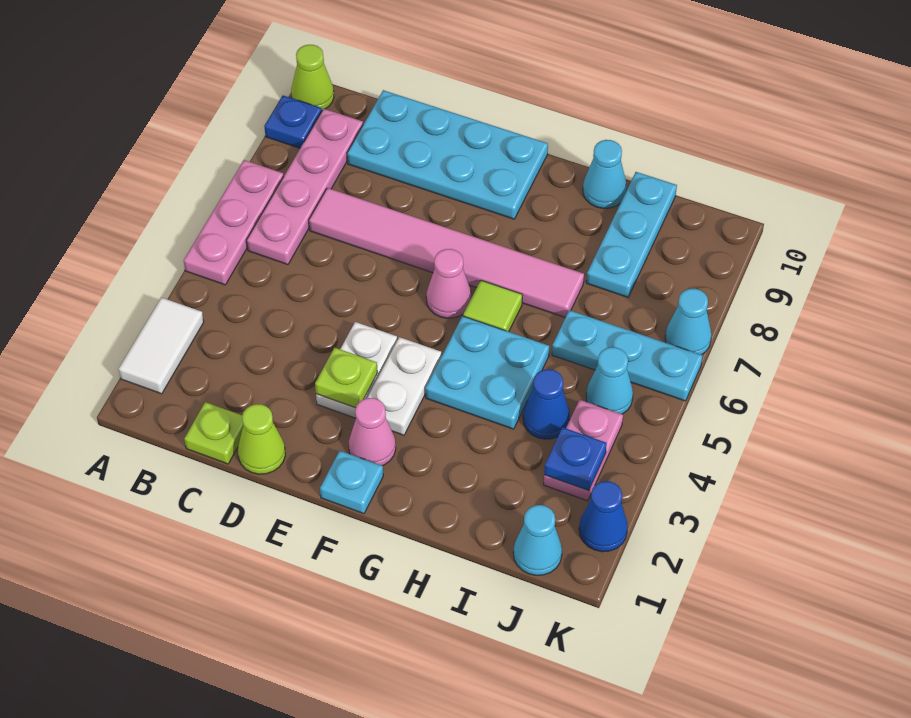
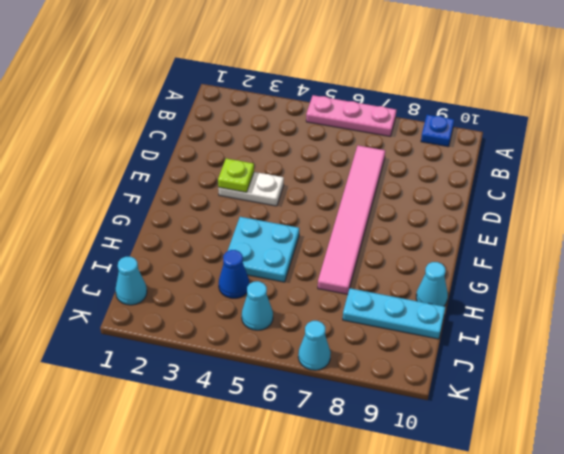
none -> white 1x2 tile [119,298,204,394]
none -> lime 1x1 cone [291,45,334,110]
none -> pink 1x4 plate [247,109,363,265]

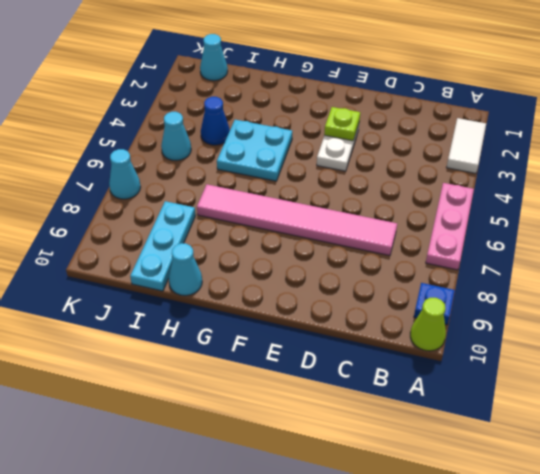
none -> pink 1x4 plate [247,109,363,265]
none -> lime 1x1 plate [184,402,243,464]
none -> cyan 2x4 plate [347,90,548,219]

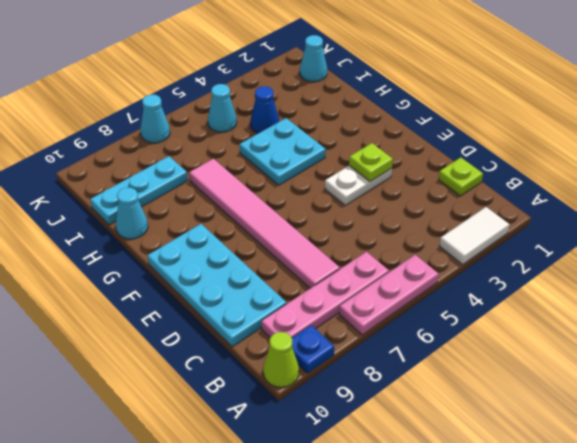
none -> lime 1x1 cone [238,404,285,474]
none -> cyan 1x1 plate [320,451,383,514]
none -> pink 1x1 cone [349,398,396,466]

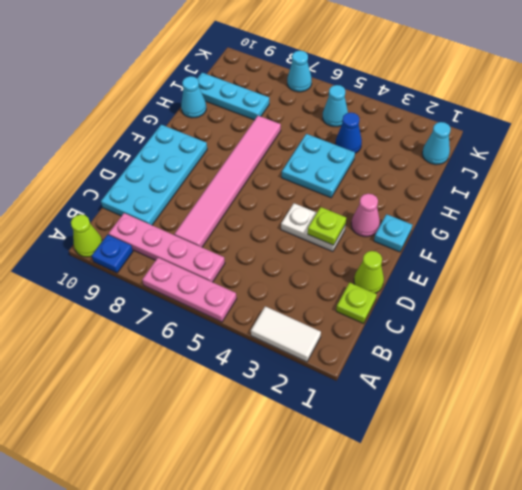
none -> white 1x2 plate [367,337,442,435]
none -> pink 1x1 cone [426,249,471,318]
none -> lime 1x1 tile [463,280,522,332]

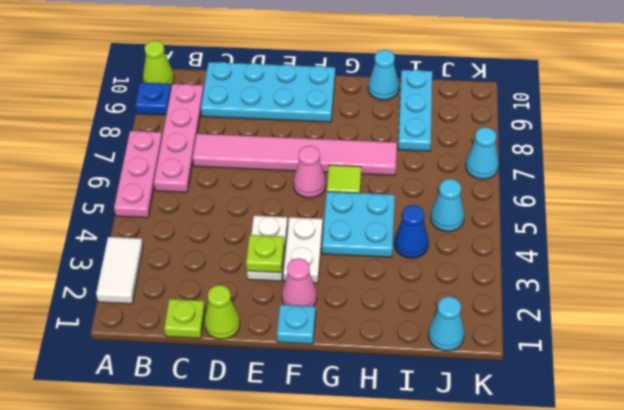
none -> cyan 1x3 plate [552,310,703,401]
none -> pink 1x2 plate [544,400,623,501]
none -> blue 1x1 cone [579,481,628,552]

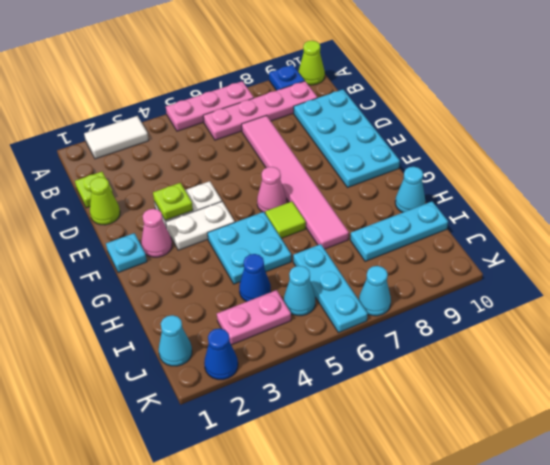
none -> blue 1x1 plate [544,427,607,491]

